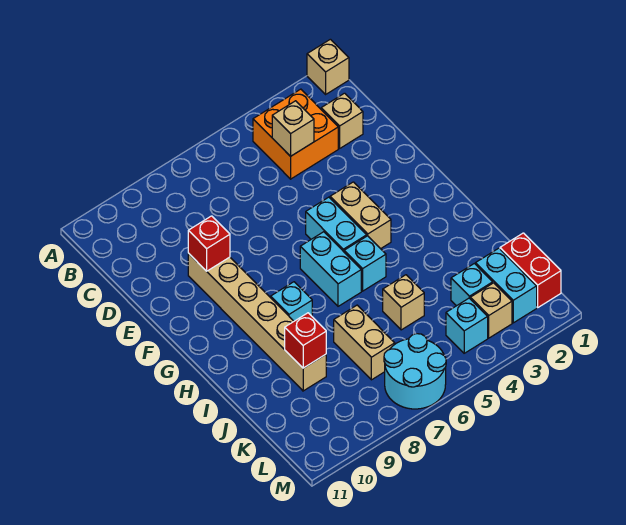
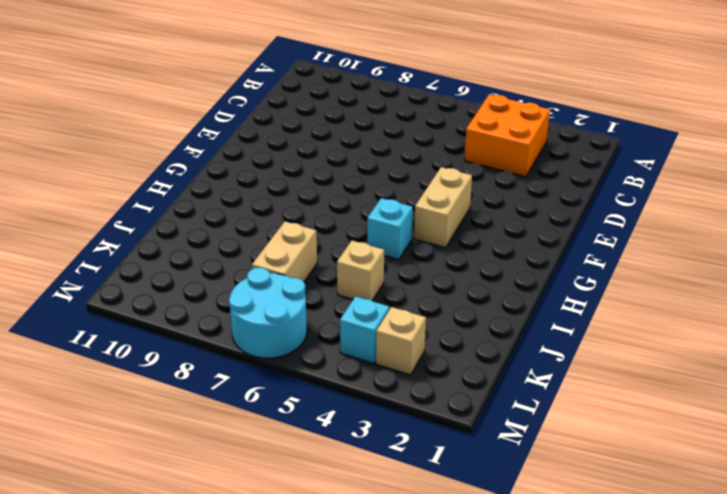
none -> tan 1x1 brick [307,39,349,94]
none -> tan 1x1 brick [321,93,363,148]
none -> tan 1x6 brick [188,253,326,391]

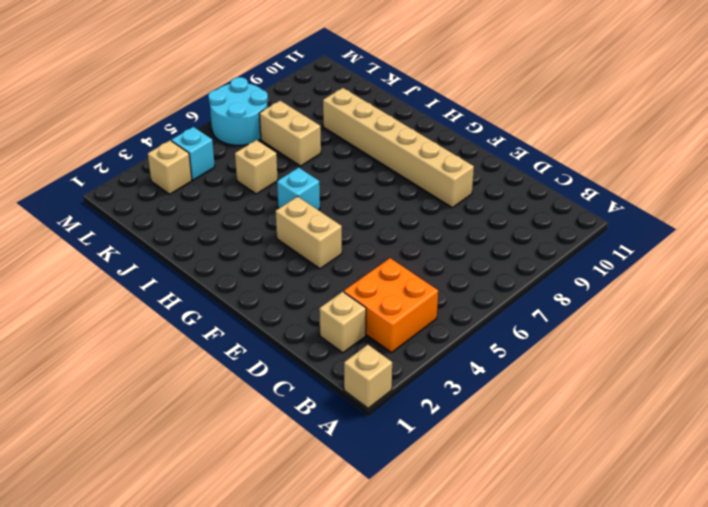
none -> cyan 1x2 brick [306,197,367,252]
none -> cyan 1x2 brick [300,232,361,306]
none -> cyan 1x1 brick [271,282,312,321]

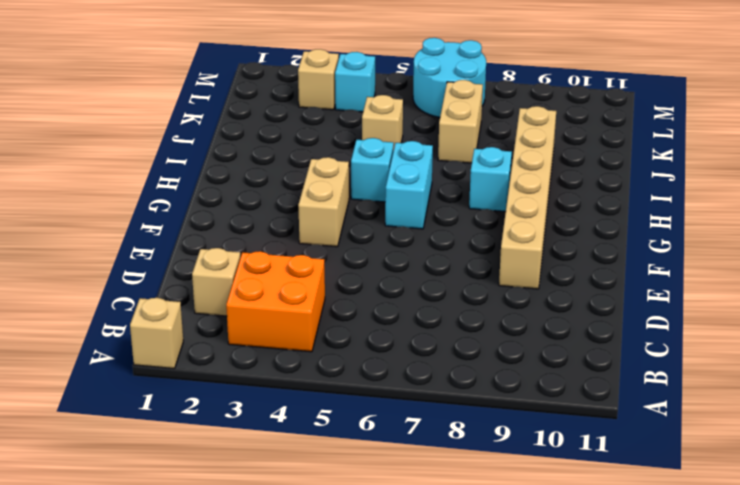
none -> cyan 1x2 brick [306,197,367,252]
none -> red 1x2 brick [500,233,561,307]
none -> cyan 1x2 brick [476,248,537,323]

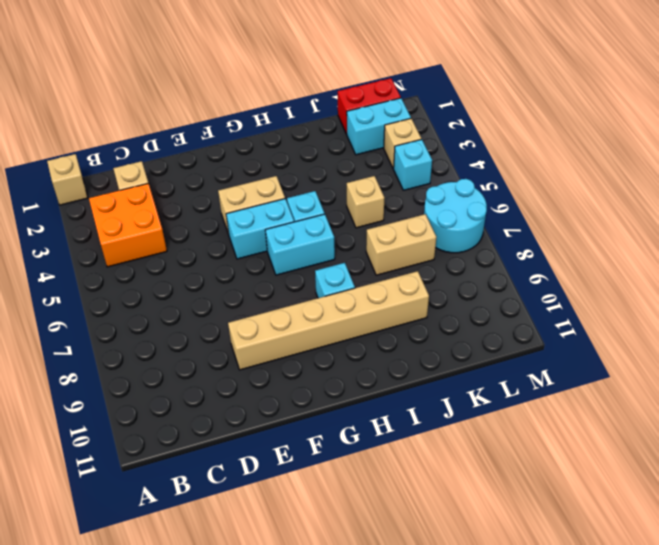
none -> cyan 1x1 brick [451,264,493,306]
none -> tan 1x1 brick [272,101,314,156]
none -> red 1x1 brick [188,216,230,271]

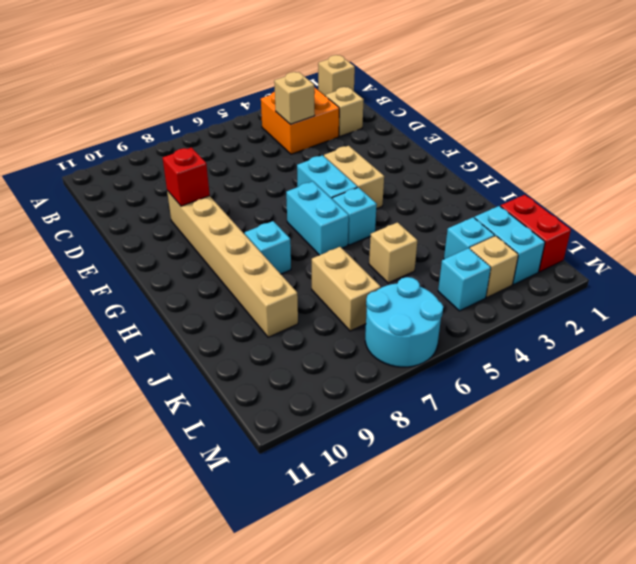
none -> red 1x1 brick [285,313,326,368]

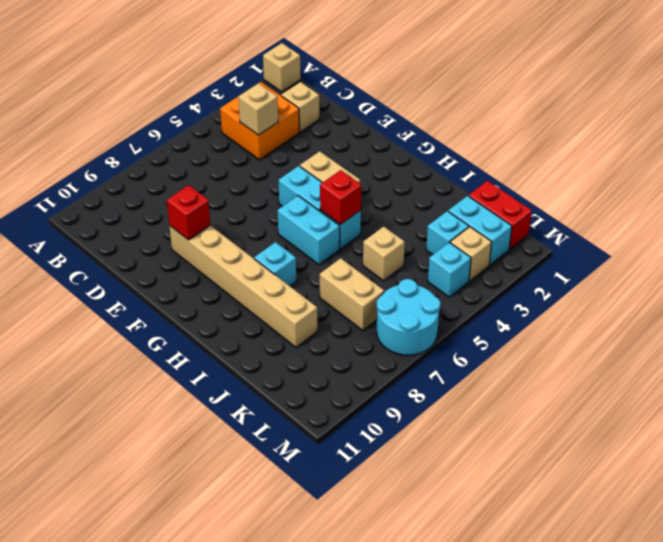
red 1x1 brick [320,170,361,224] -> red 1x1 brick moved to [285,313,326,368]

